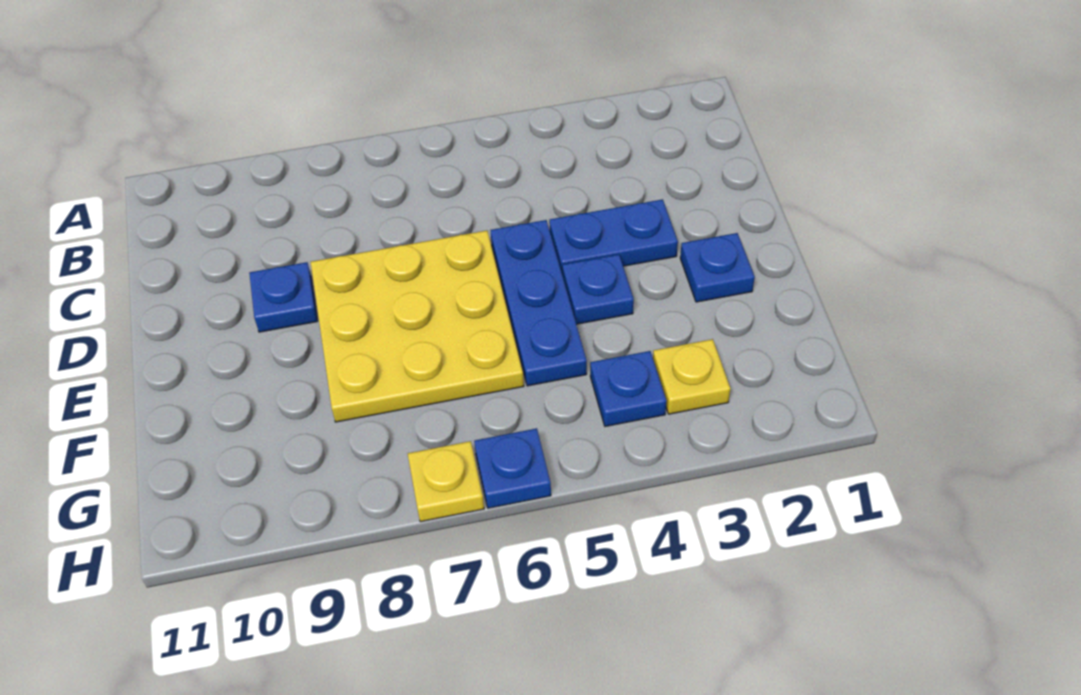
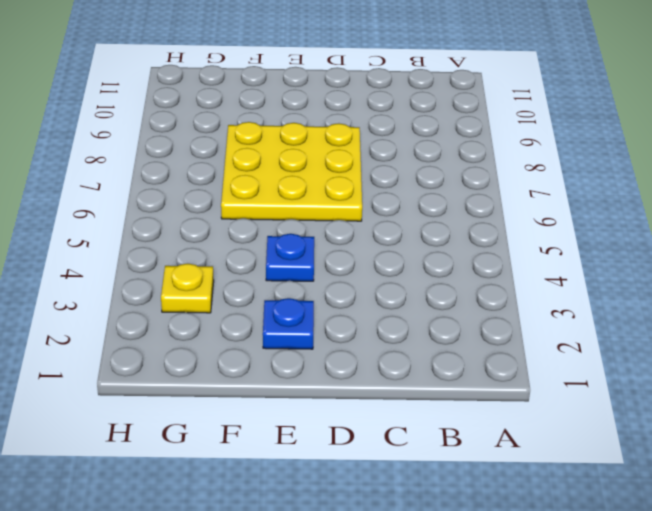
none -> blue 1x2 plate [549,199,678,275]
none -> blue 1x3 plate [491,220,587,386]

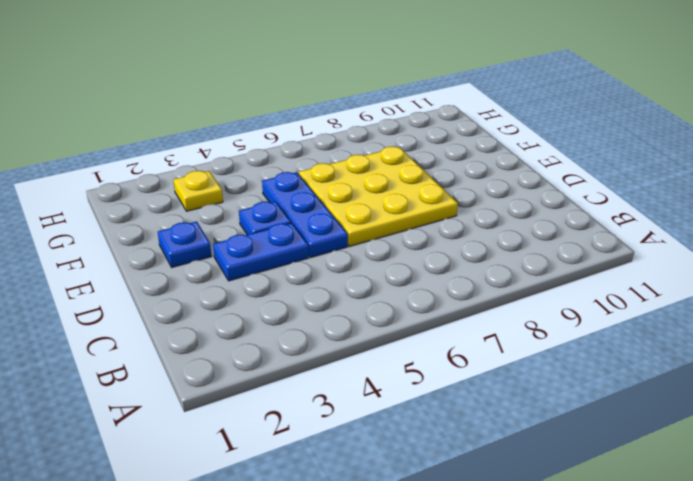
none -> blue 1x1 plate [249,262,318,332]
none -> blue 1x1 plate [590,351,666,426]

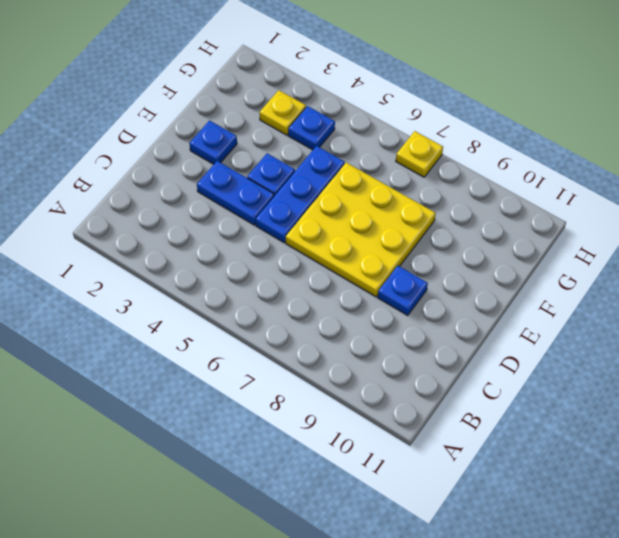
none -> blue 1x1 plate [474,428,551,508]

